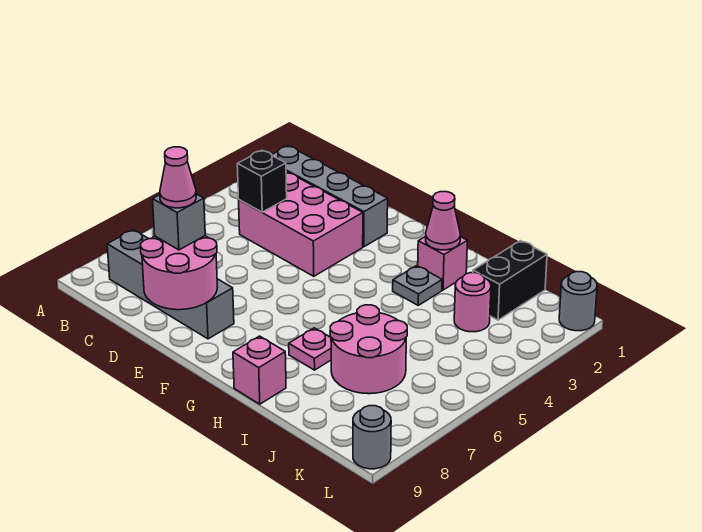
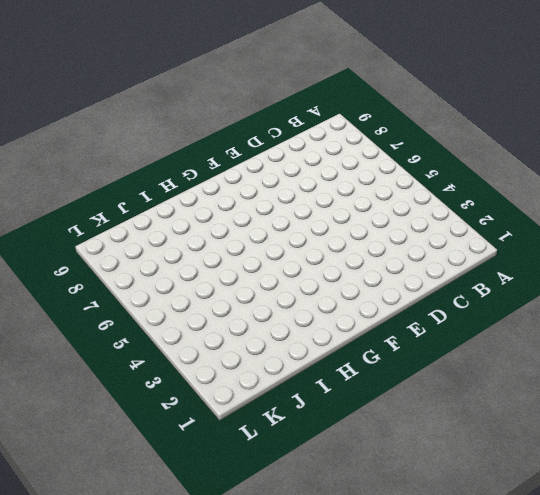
none -> grey 1x4 brick [272,146,388,247]
none -> grey 1x4 brick [107,230,234,339]
none -> pink 2x3 brick [239,173,363,276]

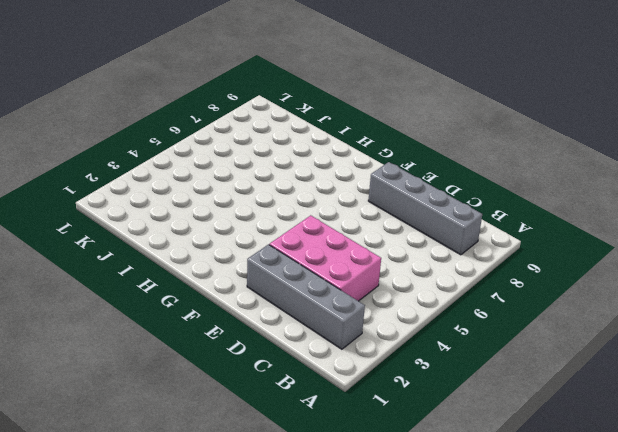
none -> pink 1x1 brick [418,236,467,290]
none -> grey 1x1 plate [393,266,442,305]
none -> pink 1x1 plate [289,328,331,370]

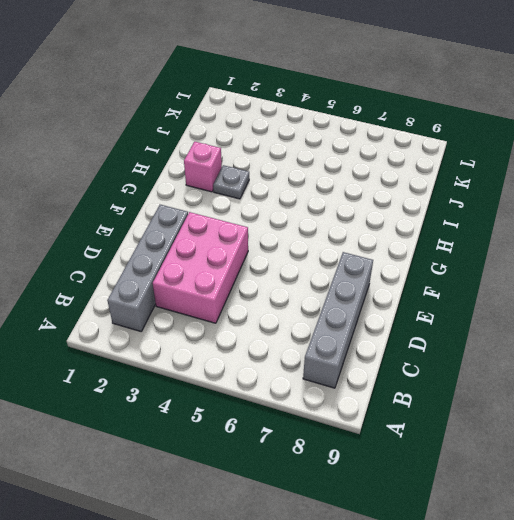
none -> pink 1x1 plate [289,328,331,370]
none -> pink 1x1 brick [233,336,286,404]
none -> pink 2x2 round brick [330,305,407,394]

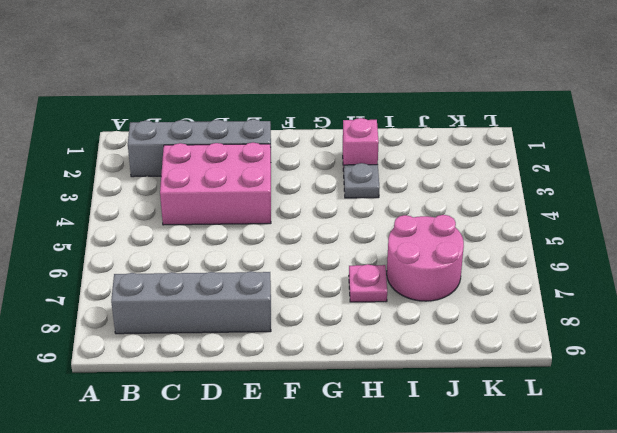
none -> pink 1x1 brick [233,336,286,404]
none -> black 1x2 brick [473,241,547,320]
none -> pink 1x1 round brick [454,273,491,332]

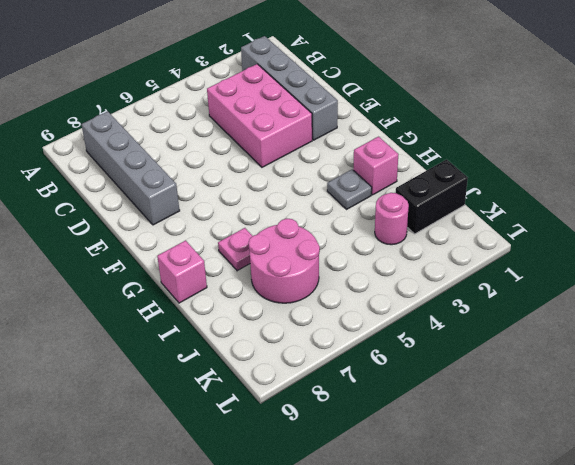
none -> grey 1x1 round brick [559,272,597,331]
none -> grey 1x1 round brick [353,406,391,469]
none -> black 1x1 brick [237,150,287,212]

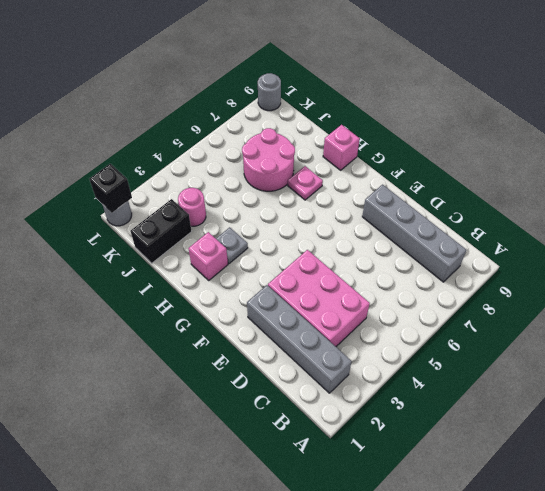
black 1x1 brick [89,164,132,213] -> black 1x1 brick moved to [237,150,287,212]
none -> pink 2x2 round brick [140,236,217,310]
none -> pink 1x1 cone [426,192,460,250]
none -> grey 1x1 brick [153,194,205,250]

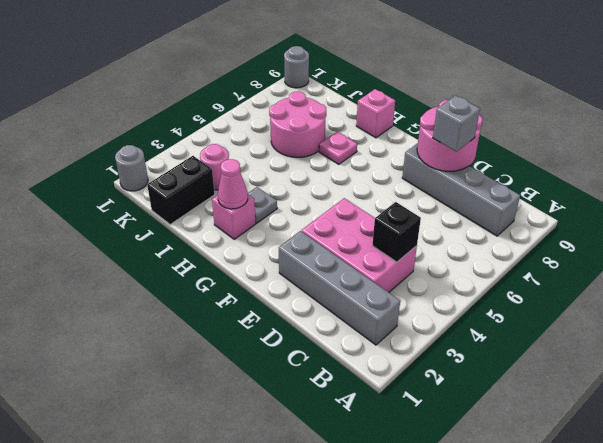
none -> pink 1x1 cone [160,147,196,208]

